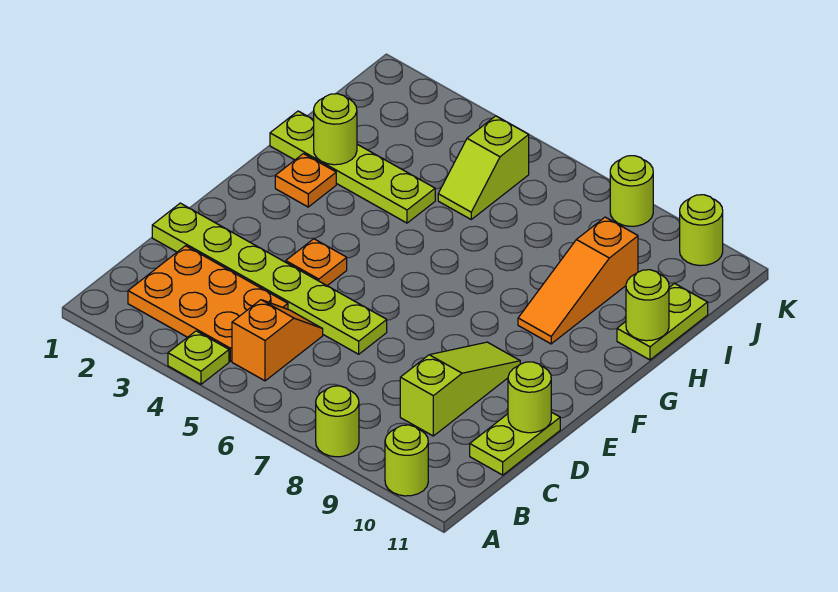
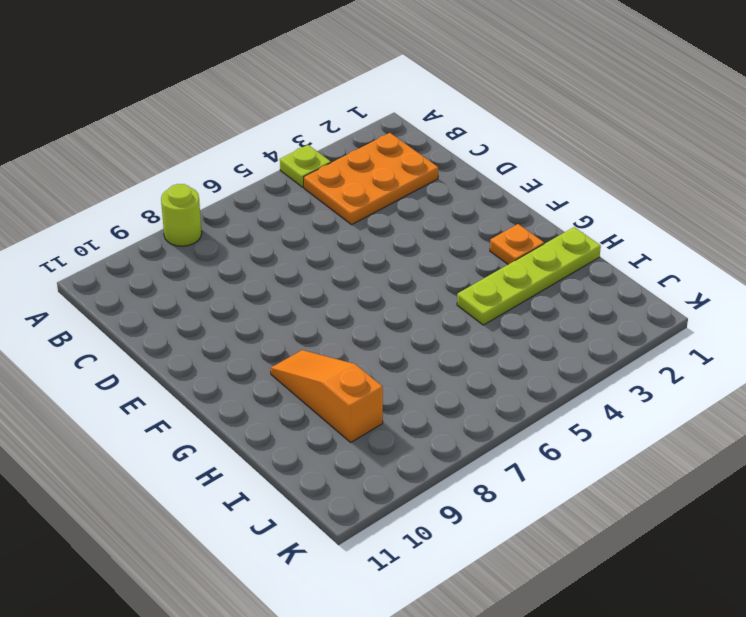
none -> lime 1x1 round brick [385,425,428,496]
none -> orange 1x2 slope [232,300,323,381]
none -> lime 1x3 slope [400,342,520,436]

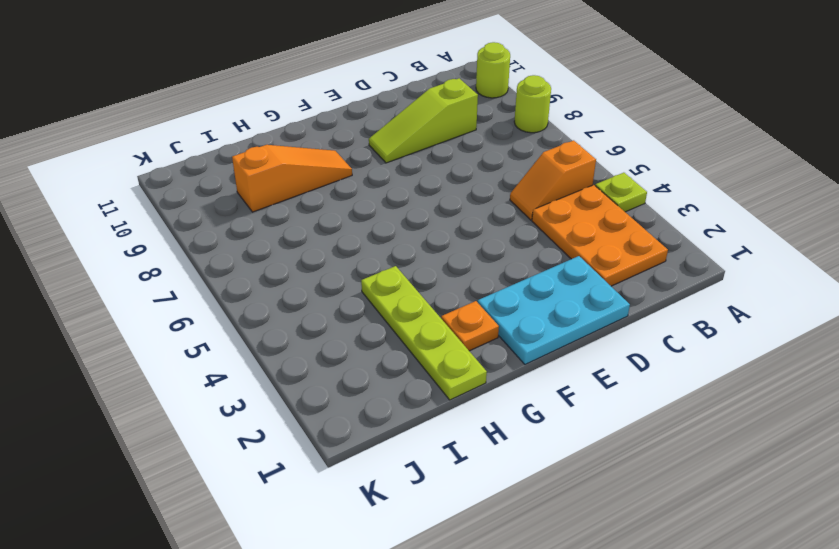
cyan 2x3 plate [478,256,630,364] -> lime 1x6 plate [152,203,387,354]
none -> lime 1x2 plate [470,412,560,475]
none -> orange 1x1 plate [286,239,347,286]
none -> lime 1x2 plate [617,284,708,360]

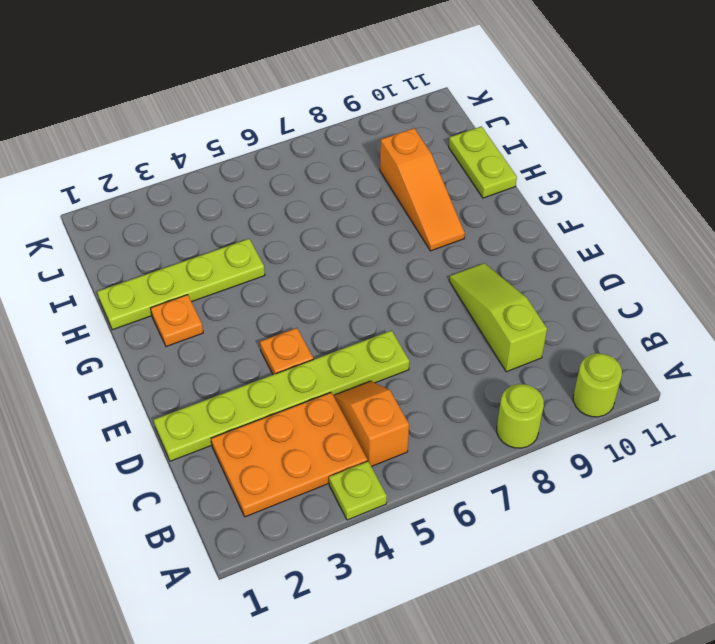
none -> lime 1x2 plate [470,412,560,475]
none -> lime 1x2 slope [438,116,529,219]
none -> lime 1x1 round brick [610,156,653,226]

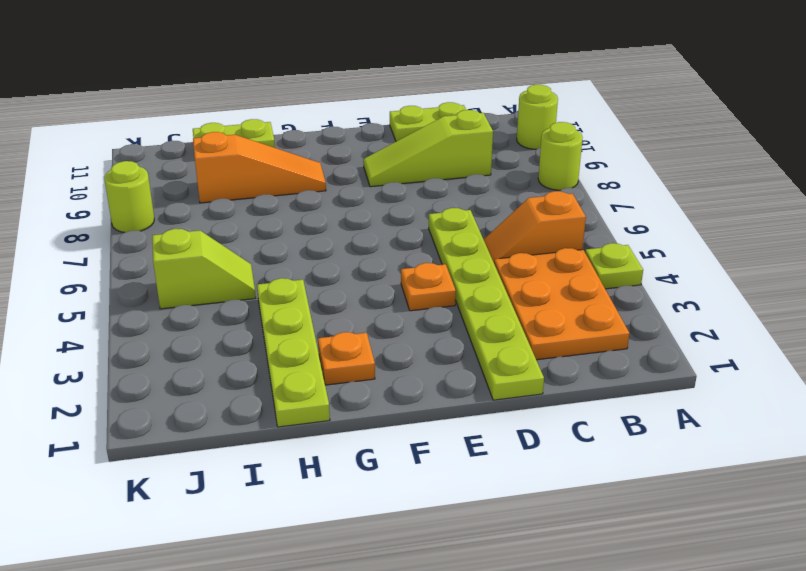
none -> lime 1x1 round brick [680,195,723,266]
none -> lime 1x1 round brick [508,362,551,433]
none -> lime 1x1 round brick [314,94,357,165]

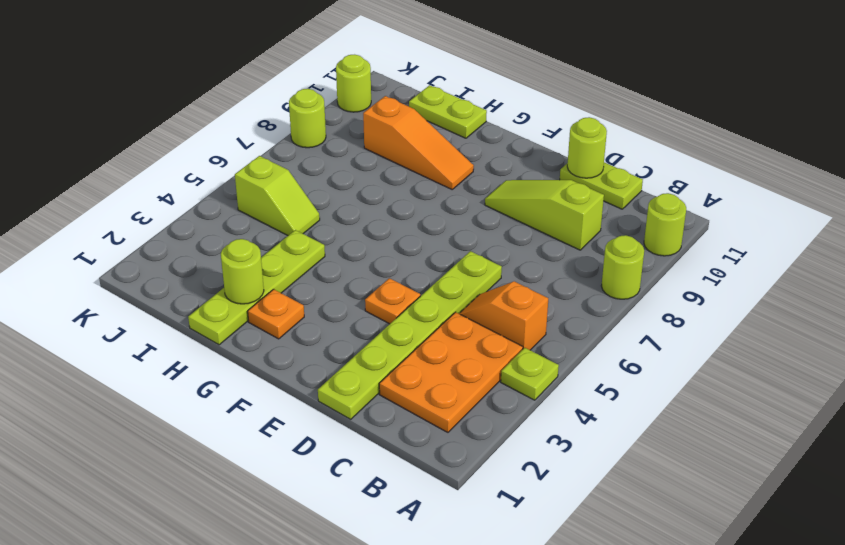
none -> lime 1x1 round brick [626,270,669,341]

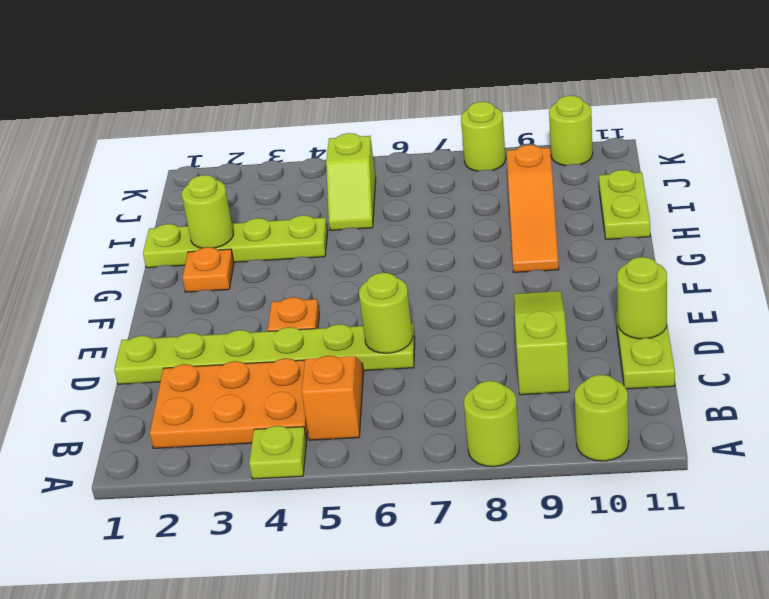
lime 1x1 round brick [359,273,413,353] -> lime 1x1 round brick moved to [626,270,669,341]

